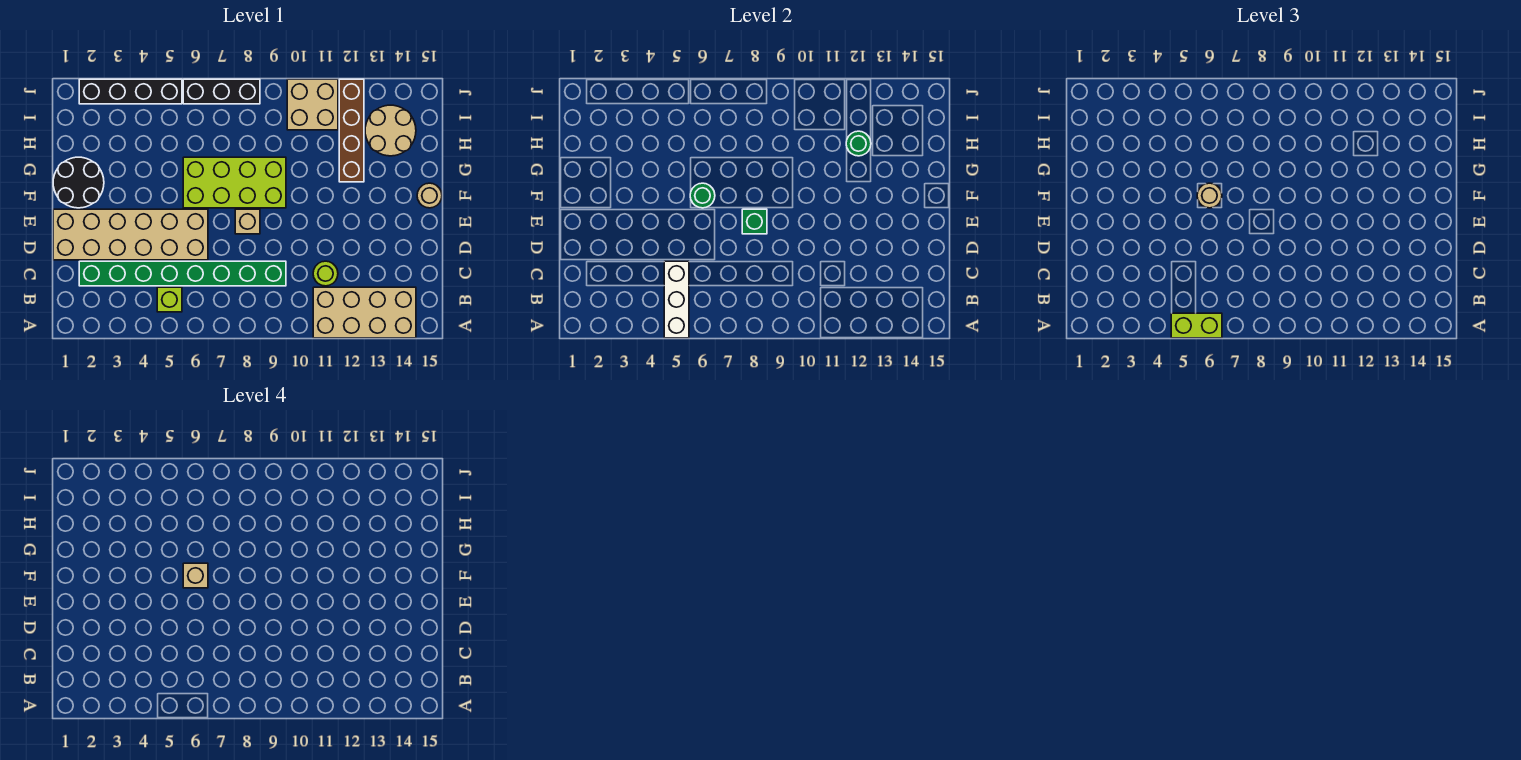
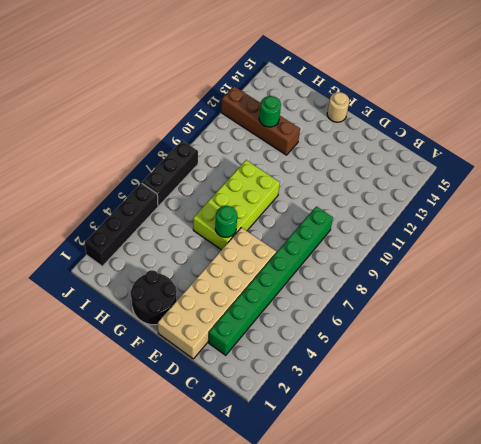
none -> tan 2x4 brick [313,287,416,338]
none -> lime 1x1 brick [157,287,182,312]
none -> lime 1x1 round brick [313,261,338,286]

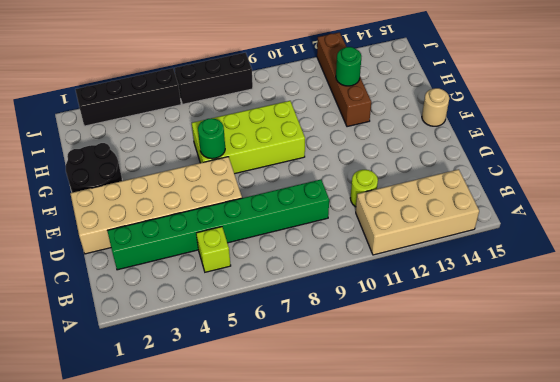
none -> tan 1x1 brick [235,209,260,234]
none -> tan 2x2 round brick [365,105,416,156]
none -> tan 2x2 brick [287,79,338,130]

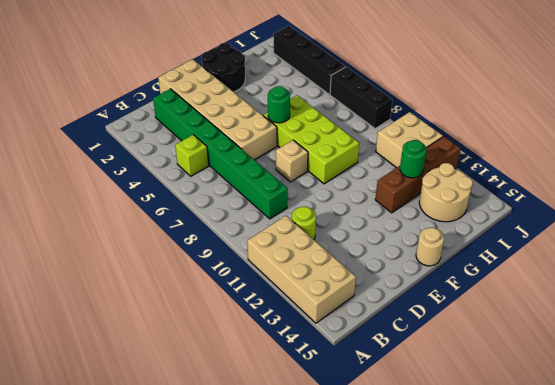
none -> white 1x3 brick [664,261,689,338]
none -> green 1x1 brick [742,209,767,234]
none -> lime 1x2 brick [1171,313,1222,338]

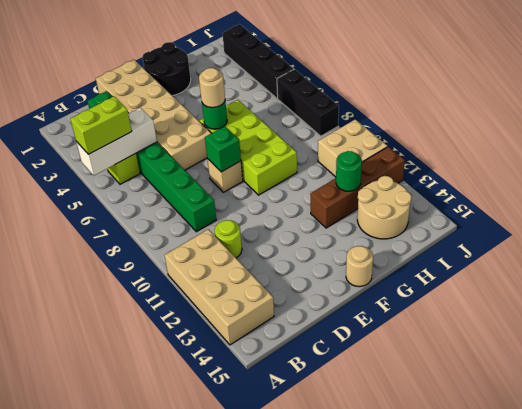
lime 1x2 brick [70,96,132,154] -> lime 1x2 brick turned to [1171,313,1222,338]
none -> tan 1x1 brick [183,563,208,588]

